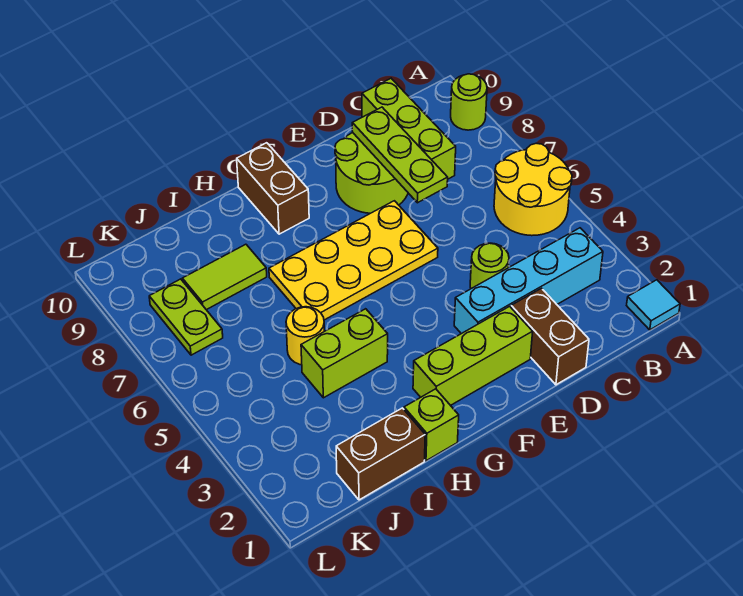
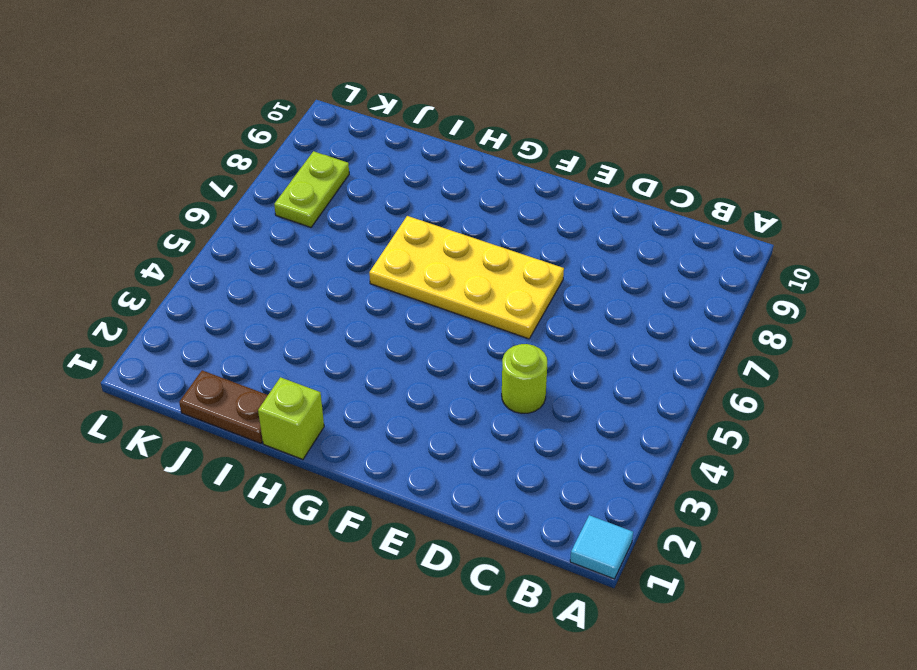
brown 1x2 plate [179,370,268,443] -> brown 1x2 brick [336,408,425,500]
none -> yellow 2x2 round brick [494,143,572,236]
none -> lime 1x1 round brick [451,74,487,130]
none -> cyan 1x4 brick [454,228,603,334]

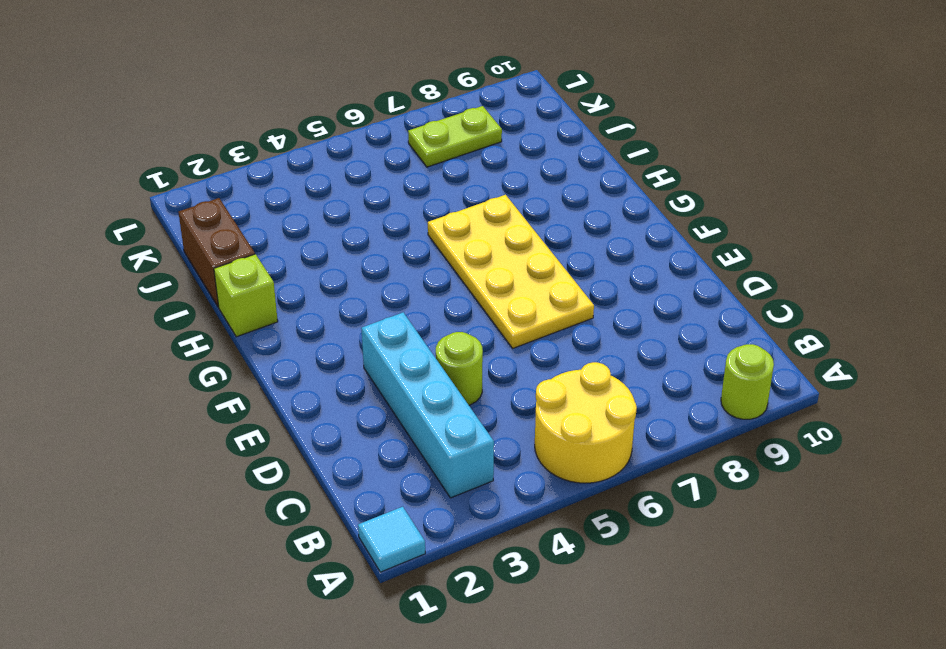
none -> lime 1x3 brick [362,78,456,179]
none -> brown 1x2 brick [511,288,589,385]
none -> lime 2x2 round brick [335,133,408,213]

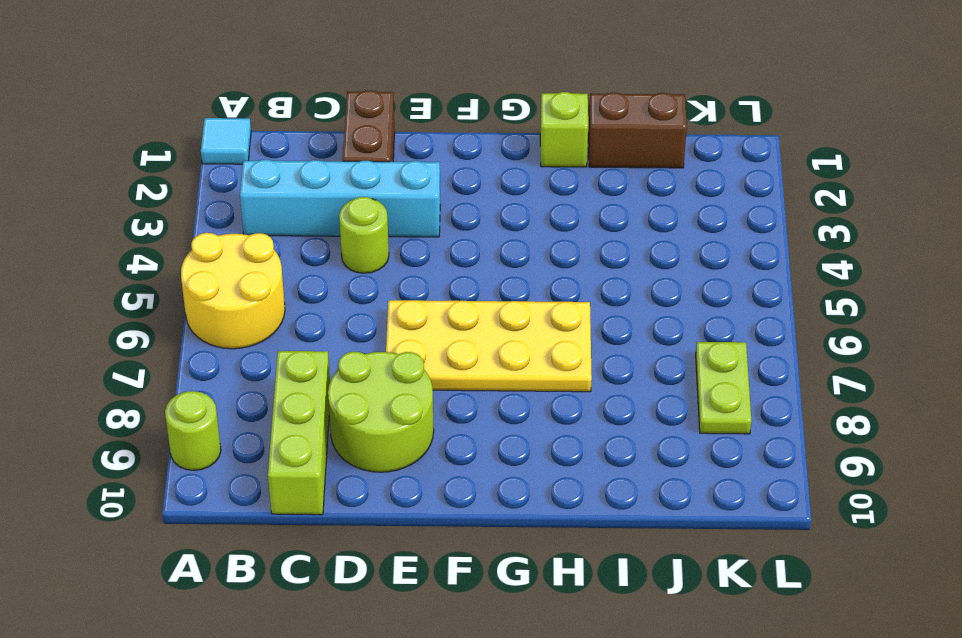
none -> lime 1x3 brick [413,306,533,405]
none -> brown 1x2 brick [237,143,309,234]
none -> lime 1x2 brick [301,309,388,398]

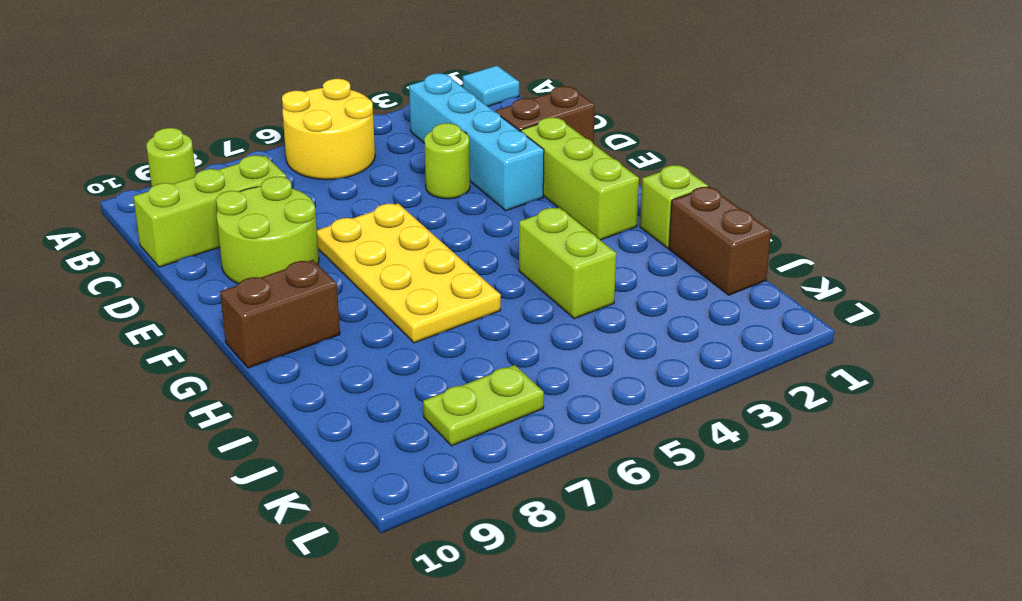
none -> yellow 1x1 round brick [286,307,324,365]
none -> lime 1x2 tile [182,244,267,310]
none -> lime 1x3 plate [352,107,448,203]

